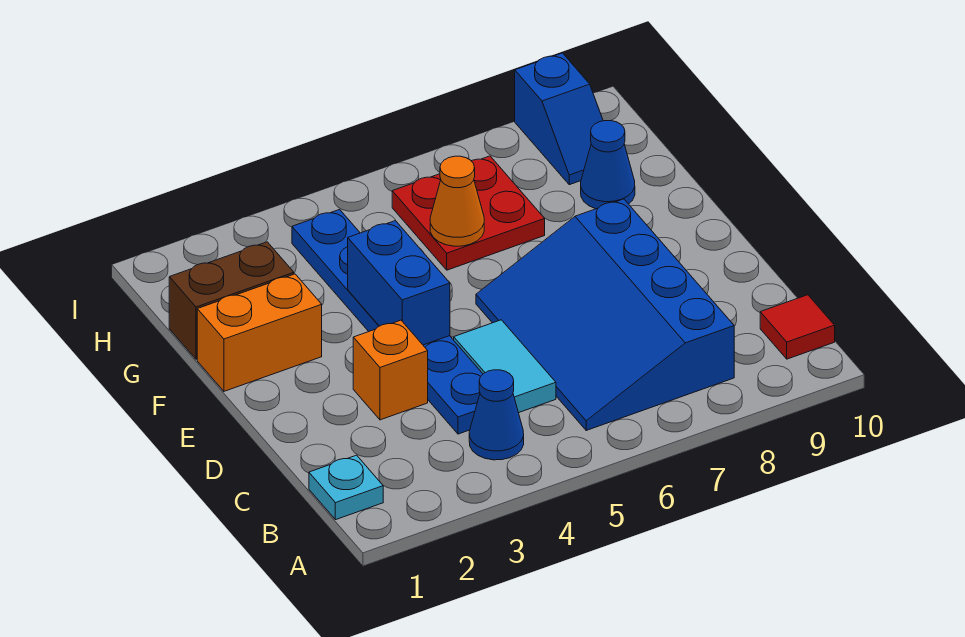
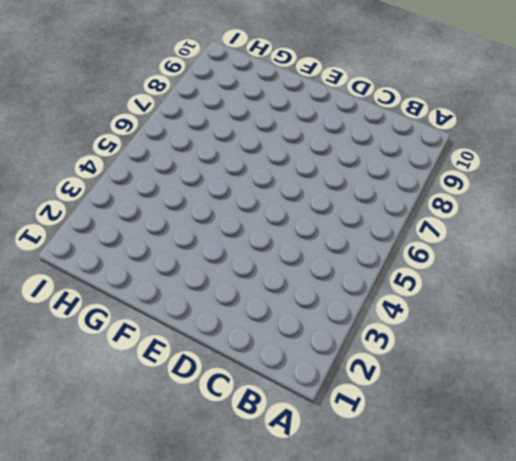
none -> cyan 1x1 plate [309,455,383,520]
none -> blue 1x1 cone [469,370,524,460]
none -> blue 3x4 slope [476,199,734,430]

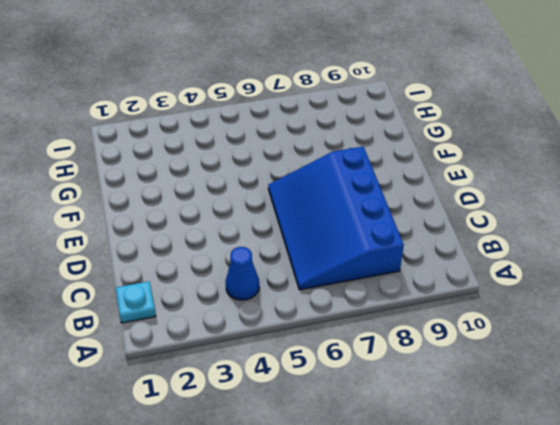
none -> red 1x1 tile [760,295,835,359]
none -> blue 1x6 plate [292,210,483,434]
none -> cyan 1x2 tile [454,320,556,413]

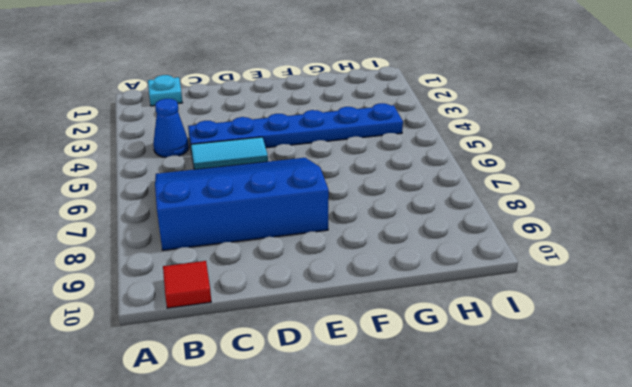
none -> orange 1x1 brick [353,320,428,420]
none -> orange 1x2 brick [197,274,322,391]
none -> brown 1x2 brick [169,242,294,359]

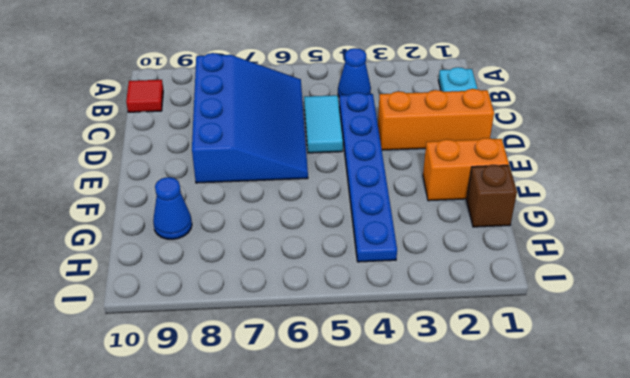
orange 1x3 brick [378,89,494,150] -> orange 1x1 brick [353,320,428,420]
brown 1x1 brick [467,165,517,227] -> brown 1x2 brick [169,242,294,359]
none -> red 2x2 plate [392,156,545,270]
none -> blue 1x2 slope [515,53,603,185]
none -> blue 1x2 brick [348,221,450,345]

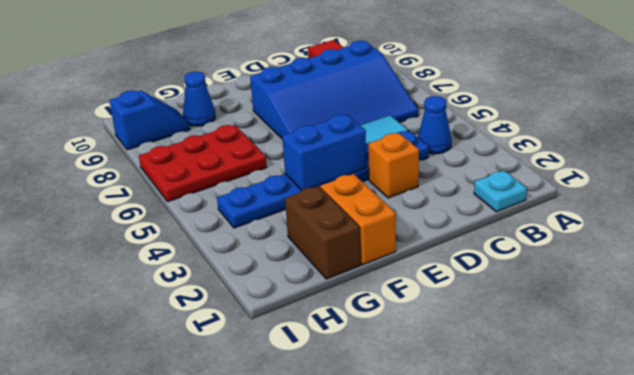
red 2x3 plate [139,125,267,202] -> red 2x2 plate [392,156,545,270]
none -> orange 1x1 cone [430,156,484,246]

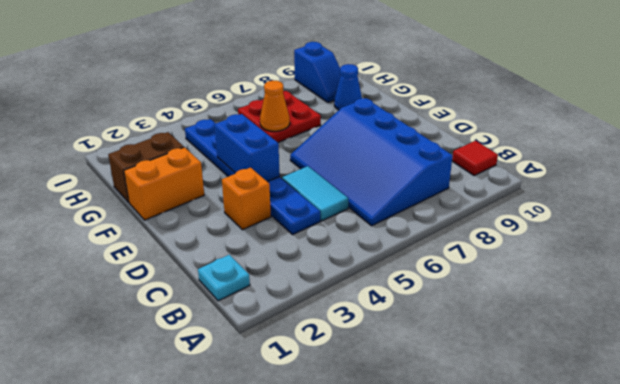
none -> blue 1x1 cone [469,370,524,460]

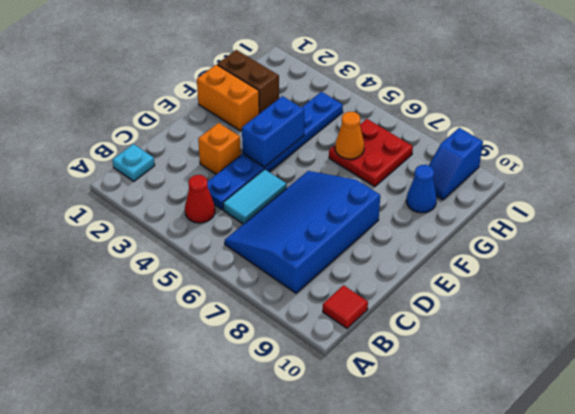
red 1x1 cone [185,175,215,223] -> blue 1x1 cone [469,370,524,460]

